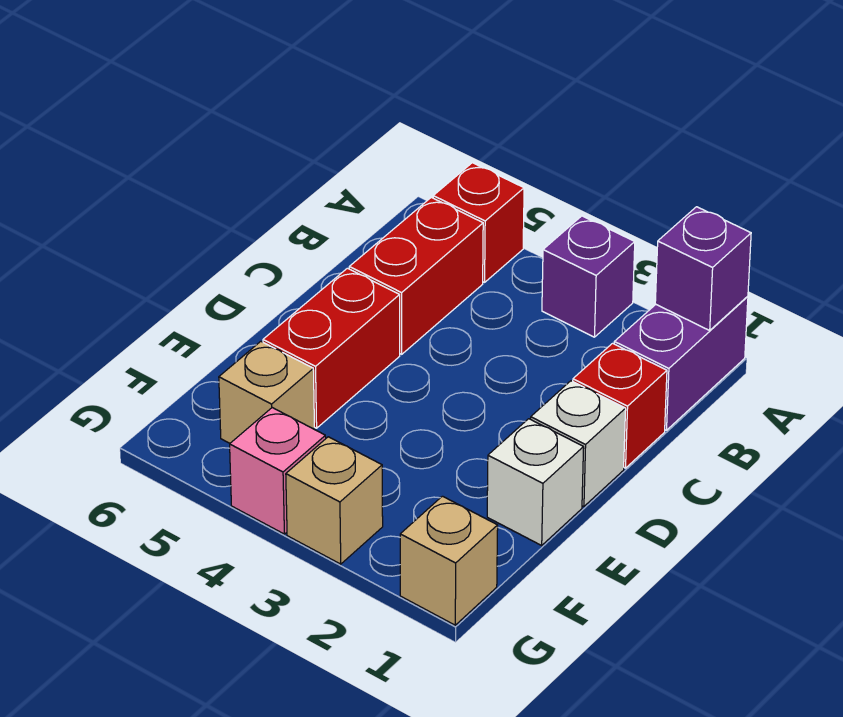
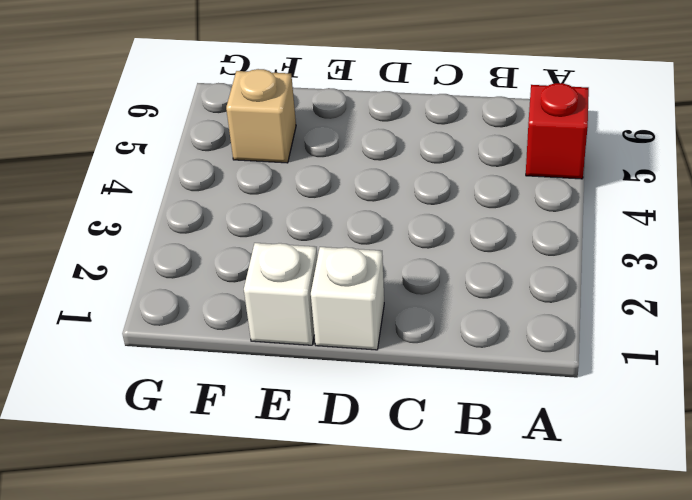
none -> purple 1x2 brick [614,296,748,430]
none -> purple 1x1 brick [542,216,635,337]
none -> red 1x2 brick [349,197,483,354]

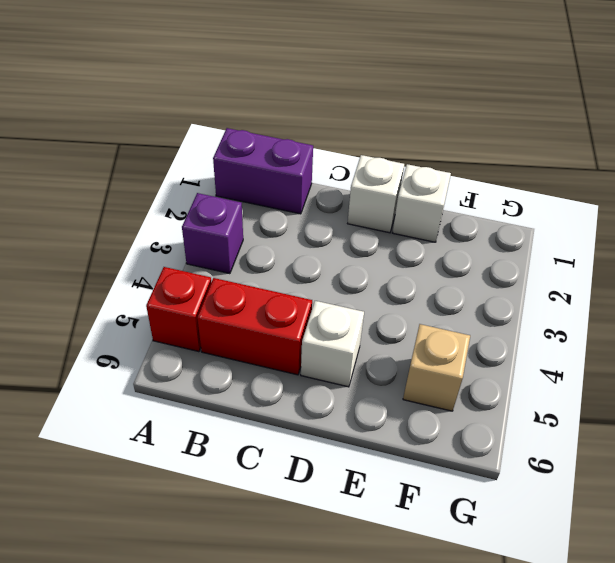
white 1x1 brick [301,301,364,387] -> red 1x2 brick [263,268,400,428]
none -> red 1x1 brick [573,343,667,468]
none -> tan 1x1 brick [400,496,498,625]
none -> tan 1x1 brick [286,437,383,564]

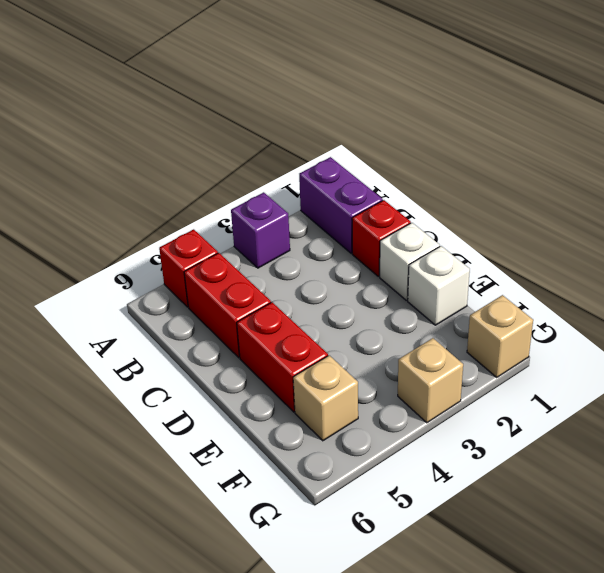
none -> pink 1x1 brick [230,408,326,534]
none -> purple 1x1 brick [655,207,751,330]

